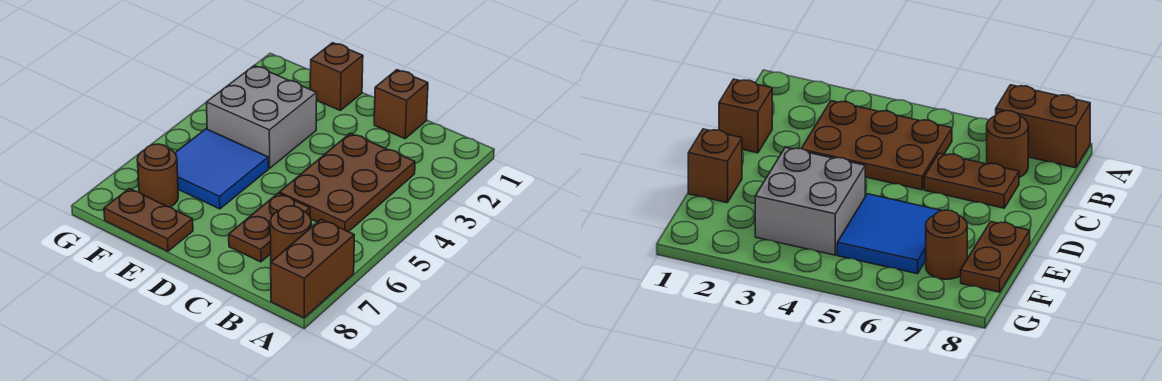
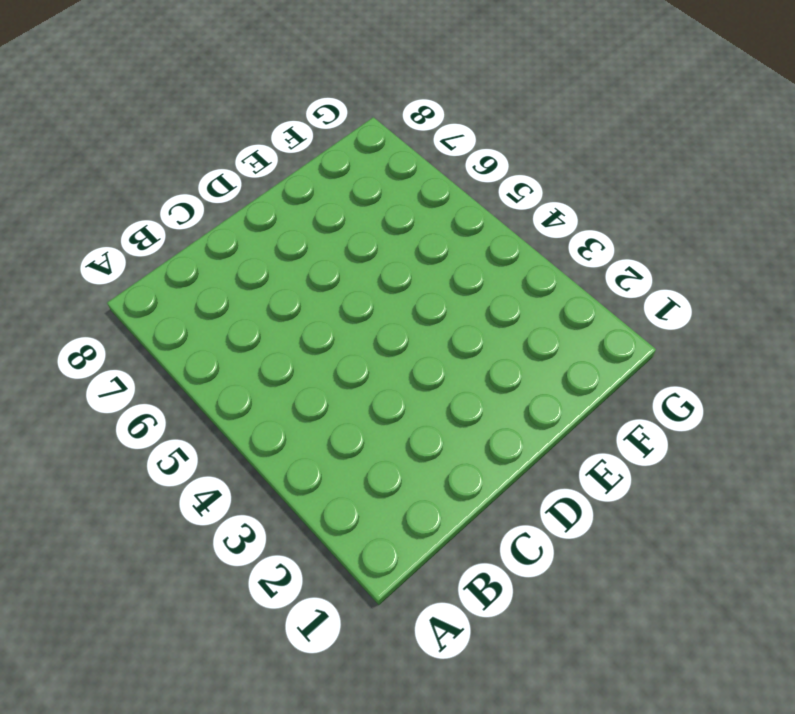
none -> brown 1x2 brick [271,219,354,318]
none -> brown 2x3 plate [279,133,415,232]

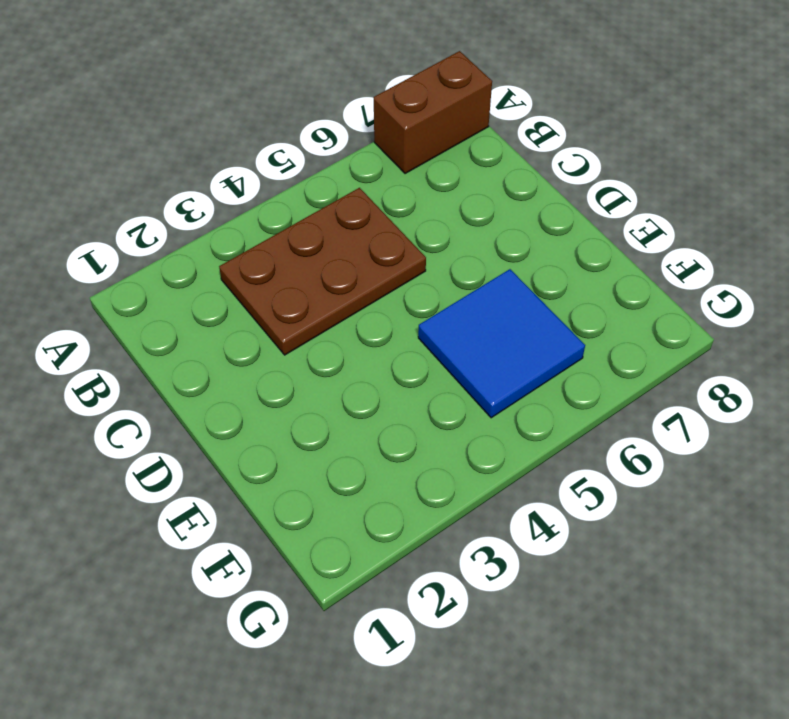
none -> brown 1x1 round brick [270,206,311,262]
none -> brown 1x1 brick [374,70,428,139]

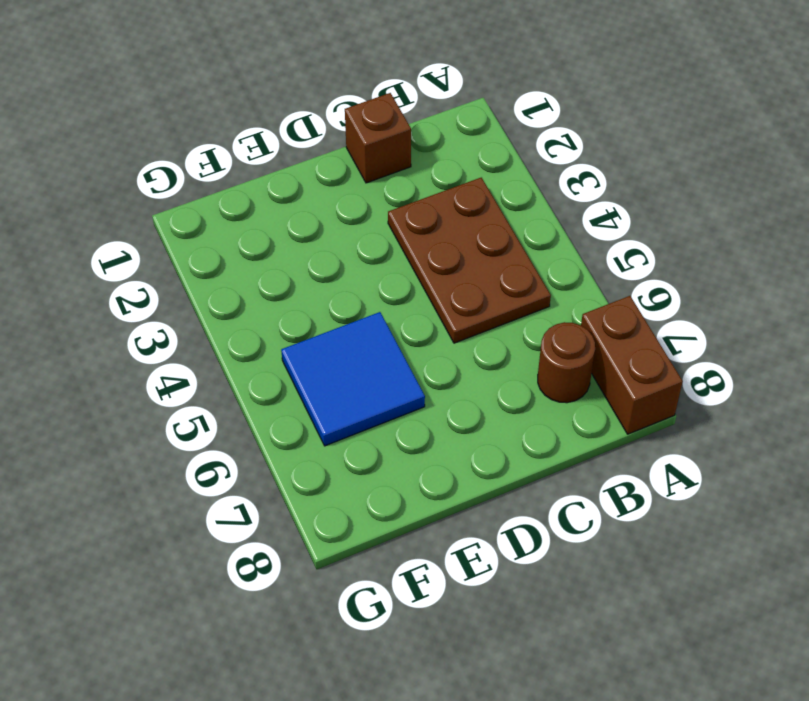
none -> brown 1x2 plate [229,193,310,262]
none -> brown 1x1 brick [310,43,363,110]

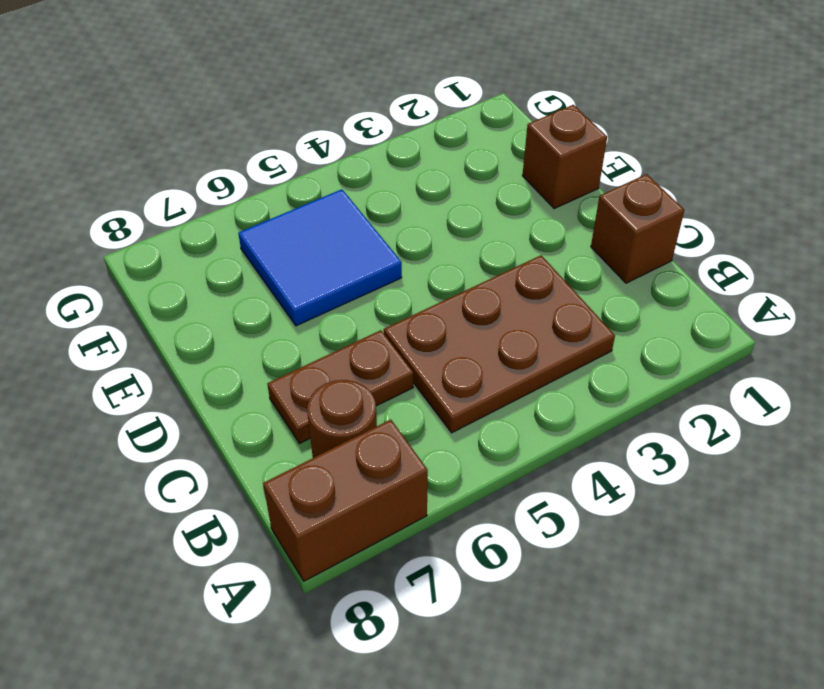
none -> grey 2x2 brick [207,65,317,168]
none -> brown 1x2 plate [104,188,193,251]

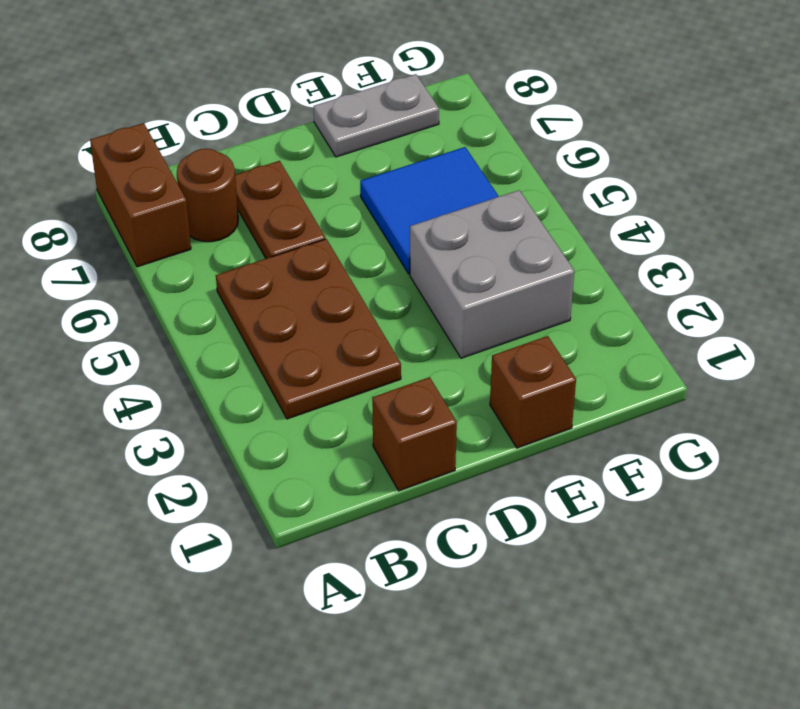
grey 1x2 plate [314,74,439,157] -> brown 1x2 plate [104,188,193,251]
none -> brown 1x1 round brick [137,144,178,207]

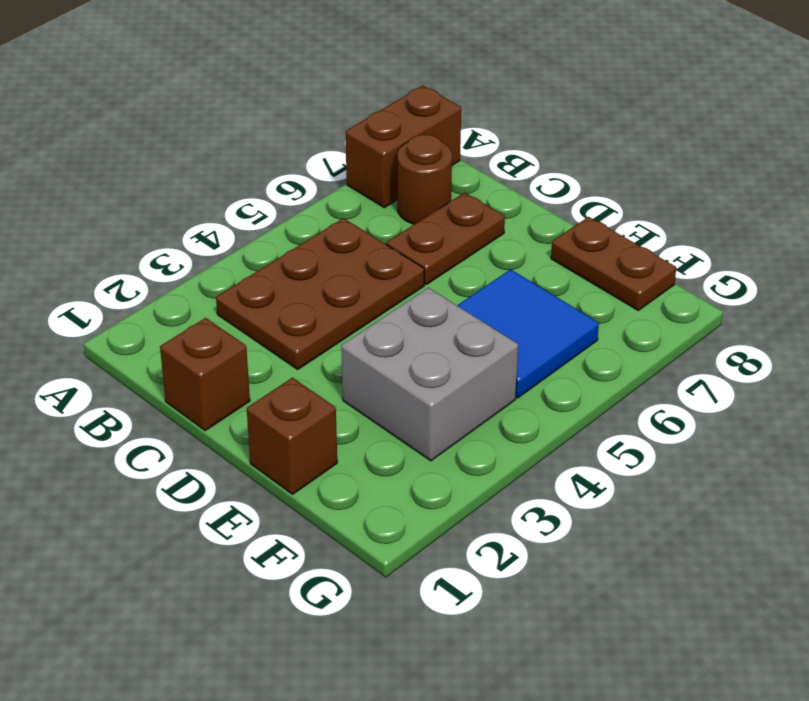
none -> brown 1x1 round brick [137,144,178,207]

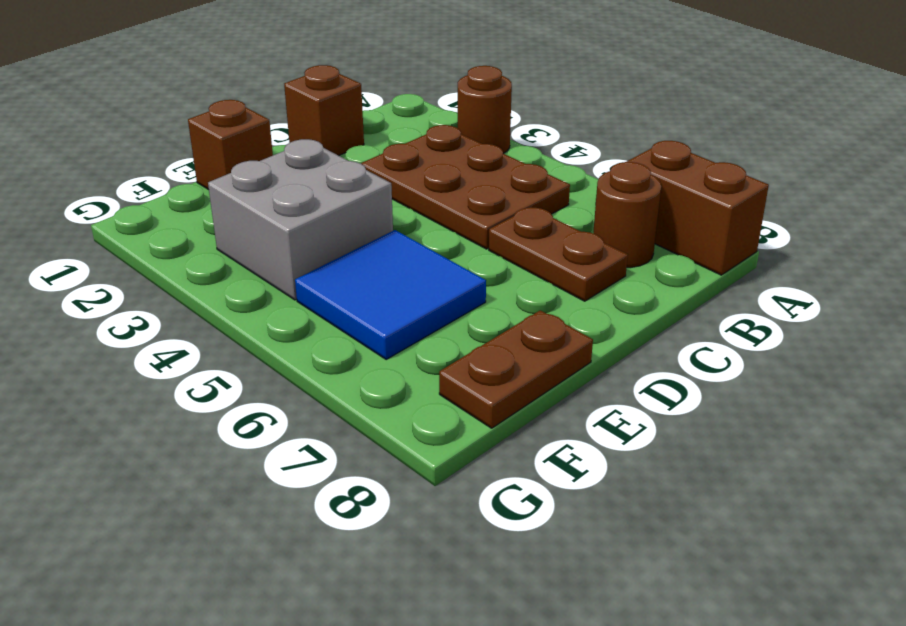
brown 1x1 round brick [458,66,512,154] -> brown 1x1 round brick moved to [137,144,178,207]

